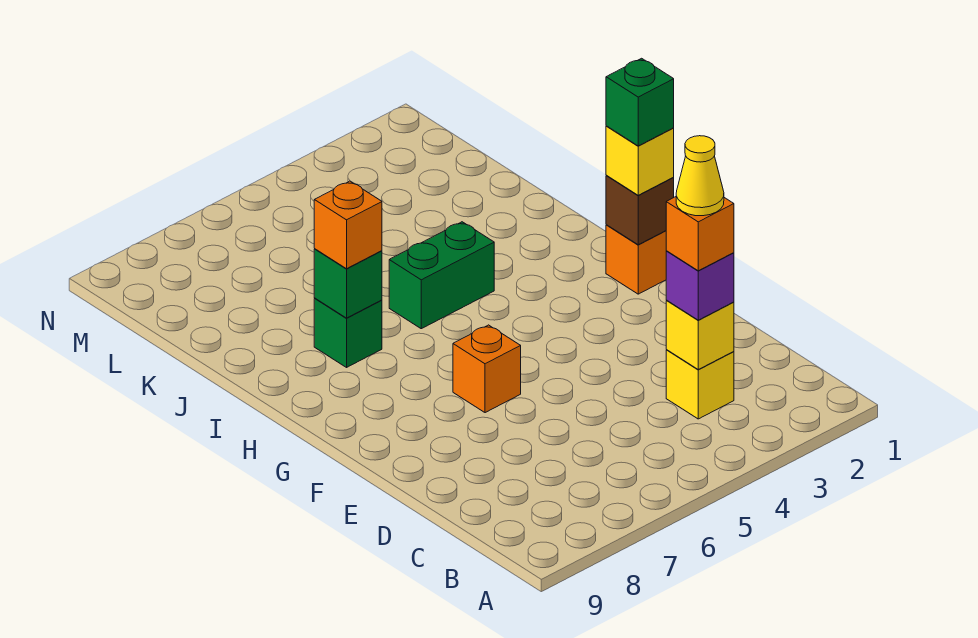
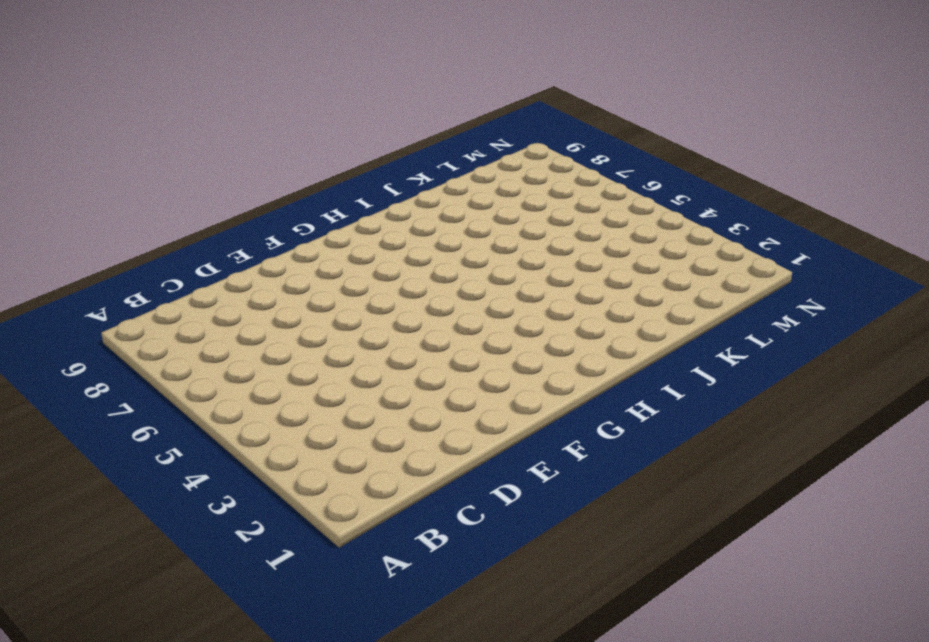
none -> yellow 1x1 brick [666,350,734,419]
none -> orange 1x1 brick [453,325,521,413]
none -> orange 1x1 brick [606,225,666,294]

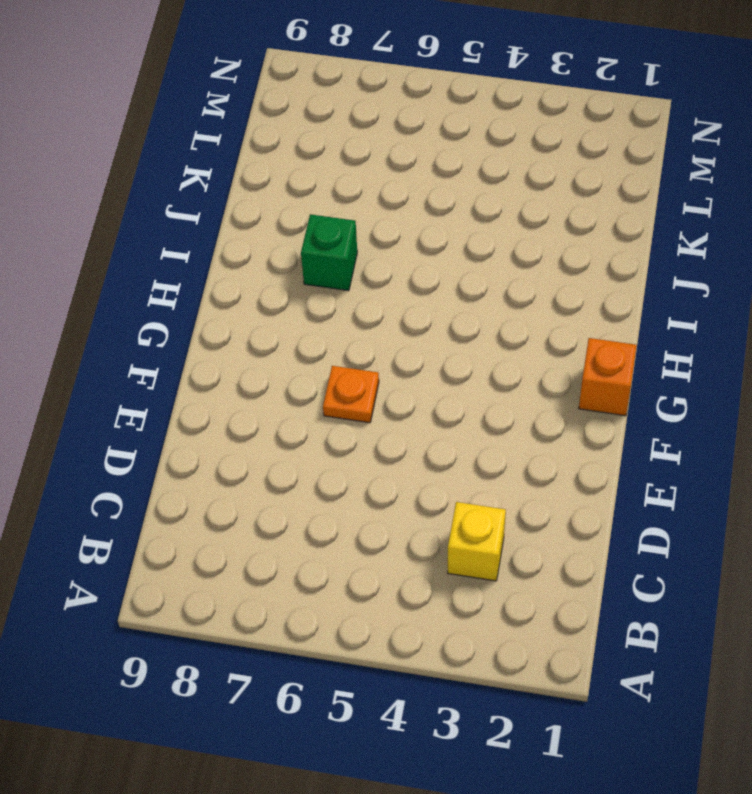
orange 1x1 plate [323,366,379,423] -> orange 1x1 brick [453,325,521,413]
none -> green 1x2 brick [389,222,494,329]
none -> yellow 1x1 brick [666,301,734,369]
none -> brown 1x1 brick [606,175,674,245]

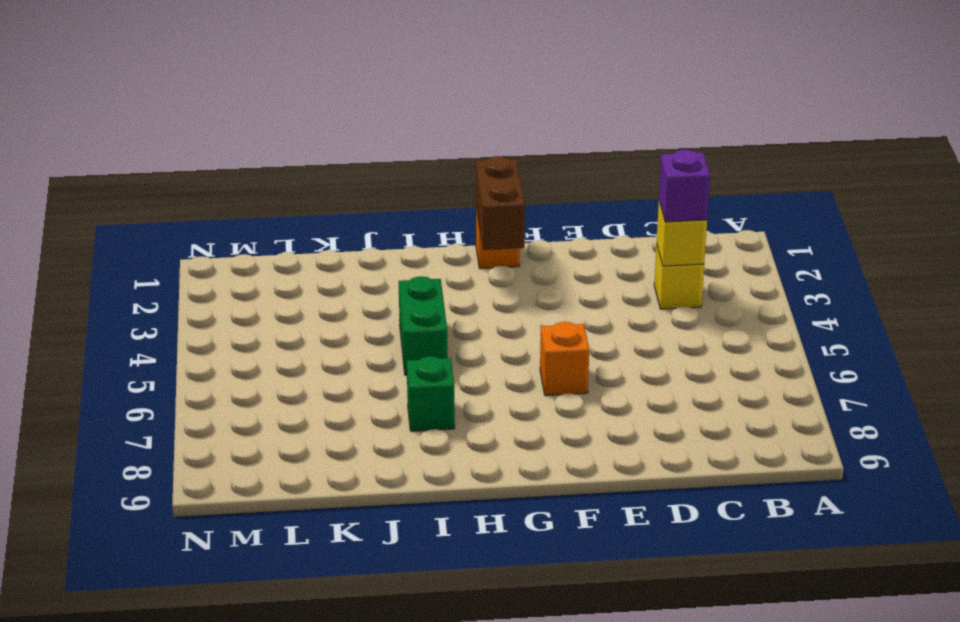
brown 1x2 brick [476,156,525,250] -> brown 1x1 brick [606,175,674,245]
none -> green 1x1 brick [314,249,382,318]
none -> yellow 1x1 brick [606,126,674,195]
none -> orange 1x1 brick [314,181,382,269]

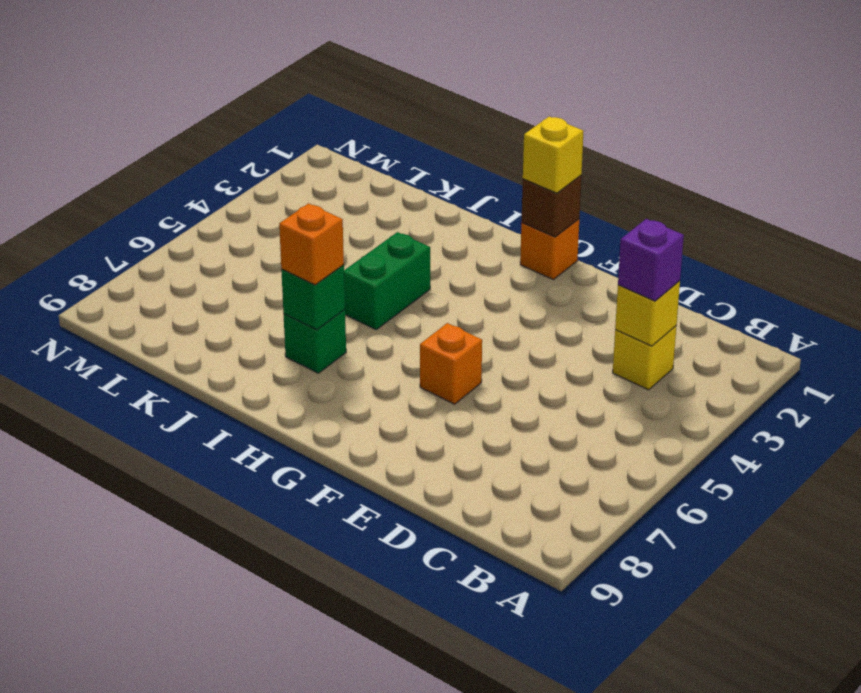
none -> orange 1x1 brick [666,197,734,271]
none -> green 1x1 brick [606,58,674,146]
none -> yellow 1x1 cone [676,136,724,216]

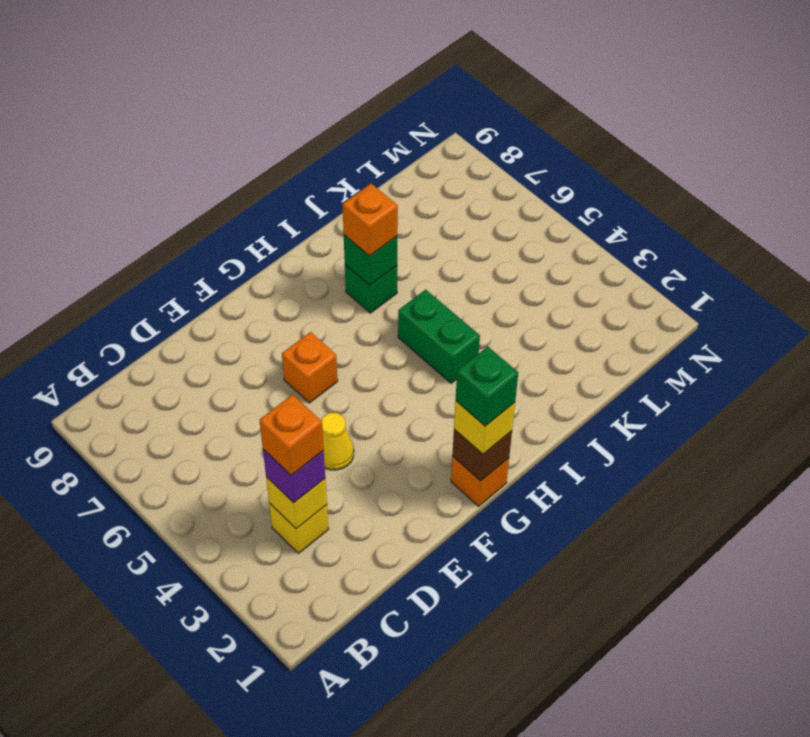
yellow 1x1 cone [321,413,354,470] -> yellow 1x1 cone moved to [676,136,724,216]

